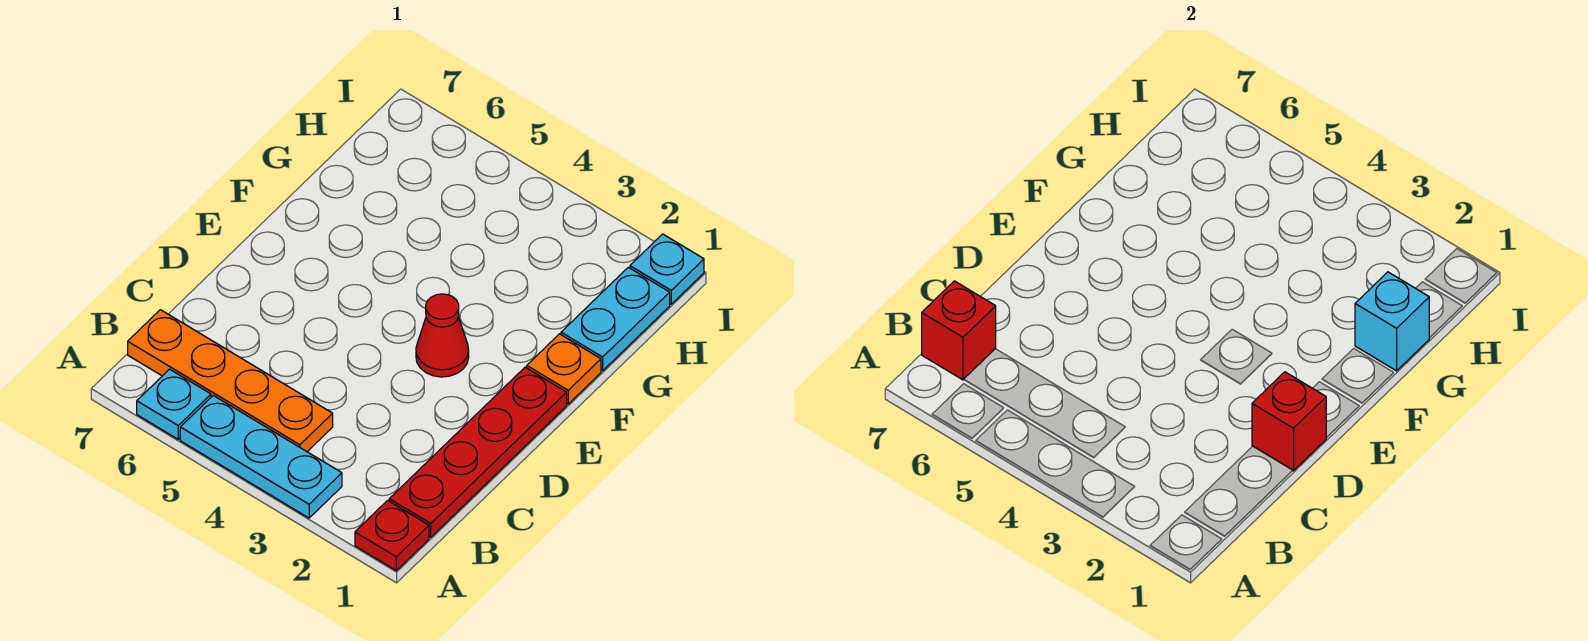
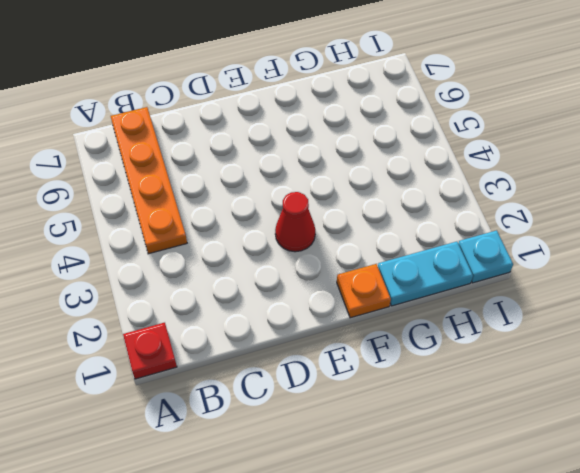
none -> cyan 1x3 plate [180,396,342,518]
none -> cyan 1x1 plate [137,369,211,439]
none -> red 1x4 plate [389,367,567,537]

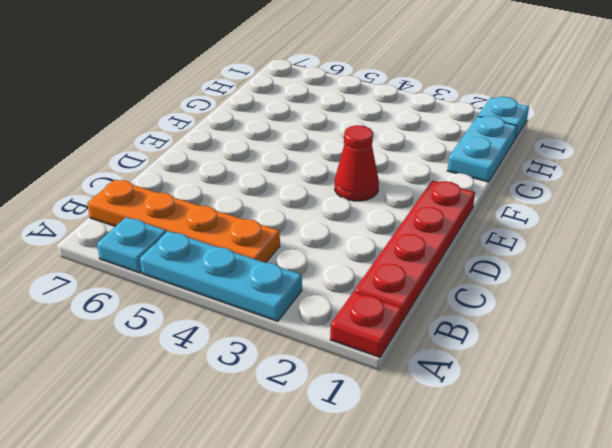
none -> orange 1x1 plate [527,334,601,404]
none -> red 1x1 brick [922,281,996,380]
none -> red 1x1 brick [1252,372,1326,471]

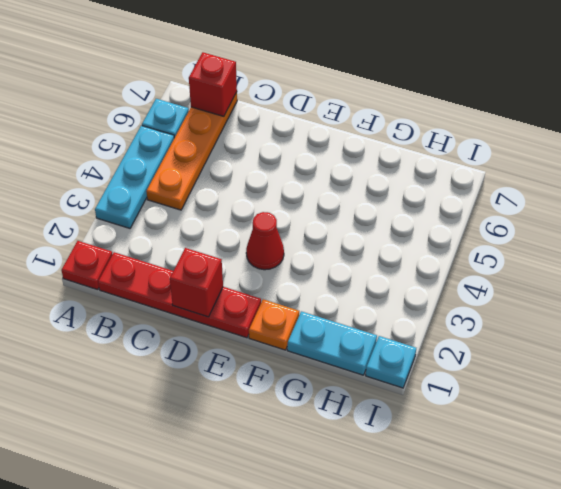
none -> cyan 1x1 brick [1355,272,1429,371]

